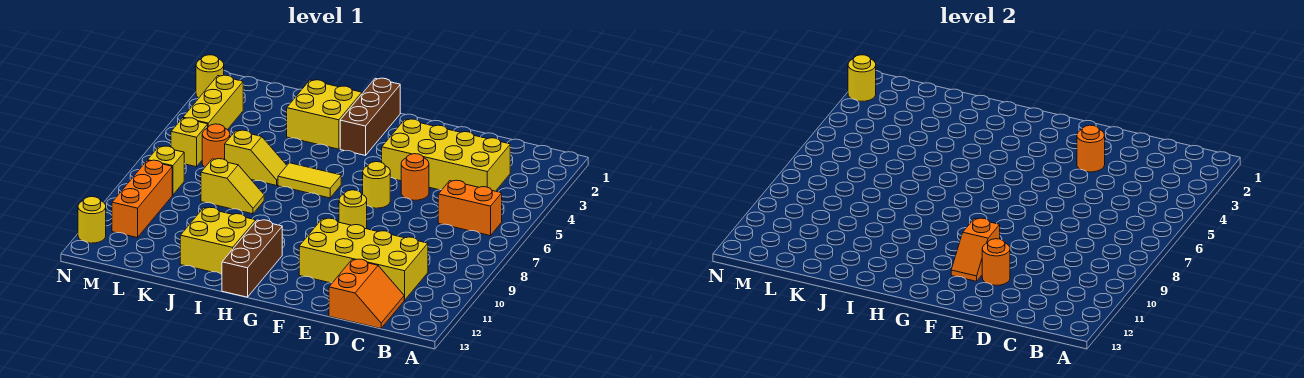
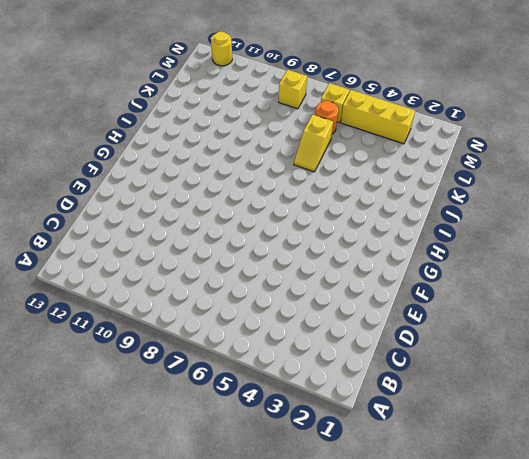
none -> orange 1x2 brick [438,180,502,236]
none -> yellow 2x4 brick [382,119,510,191]
none -> yellow 2x4 brick [299,218,428,300]

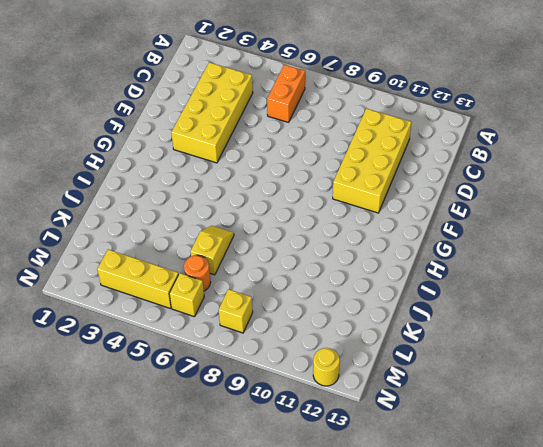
none -> orange 2x2 slope [329,259,404,328]
none -> orange 1x1 round brick [401,154,429,200]
none -> yellow 1x1 round brick [363,162,390,208]

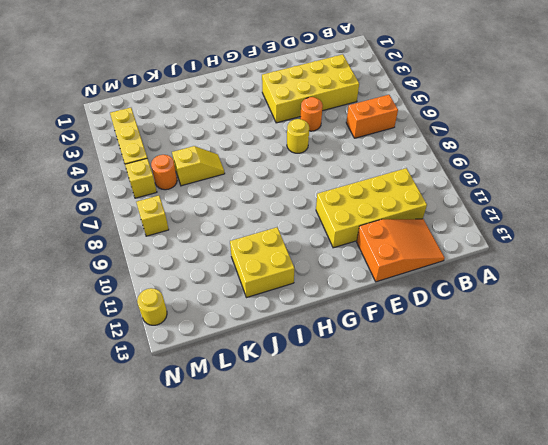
orange 2x3 slope [357,219,445,282] -> orange 2x2 slope [329,259,404,328]
none -> yellow 1x1 round brick [339,190,367,229]
none -> brown 1x3 brick [340,78,400,155]
none -> yellow 1x2 tile [278,163,341,198]

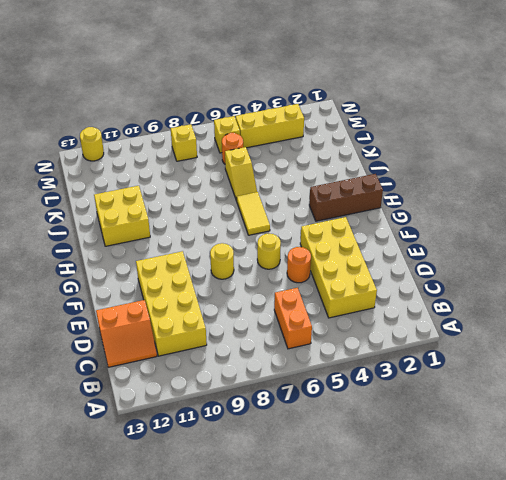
none -> brown 1x3 brick [222,220,282,297]
none -> yellow 2x2 brick [287,80,362,149]
none -> yellow 1x2 slope [201,159,264,214]

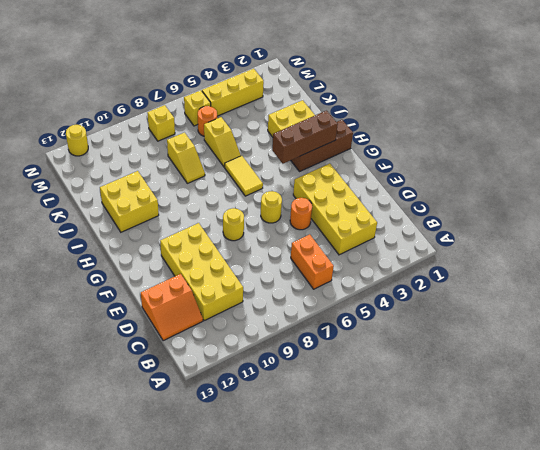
brown 1x3 brick [272,111,338,164] -> brown 1x3 brick moved to [222,220,282,297]
none -> orange 1x3 brick [112,160,172,238]
none -> yellow 1x1 round brick [196,55,224,98]
none -> orange 1x1 round brick [1077,125,1105,172]

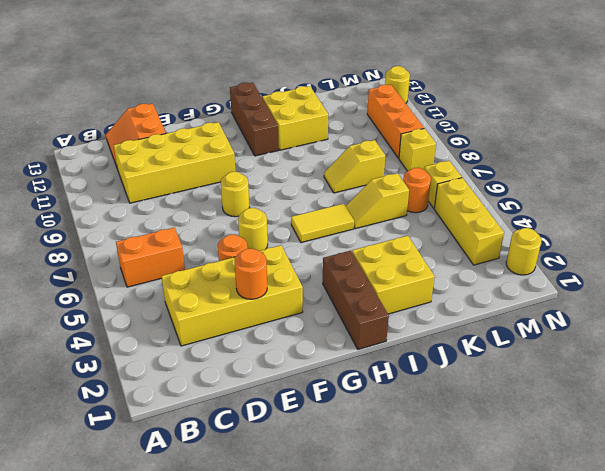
none -> orange 1x1 round brick [982,239,1010,285]
none -> orange 1x2 slope [951,218,1000,281]
none -> yellow 1x1 round brick [848,55,876,101]

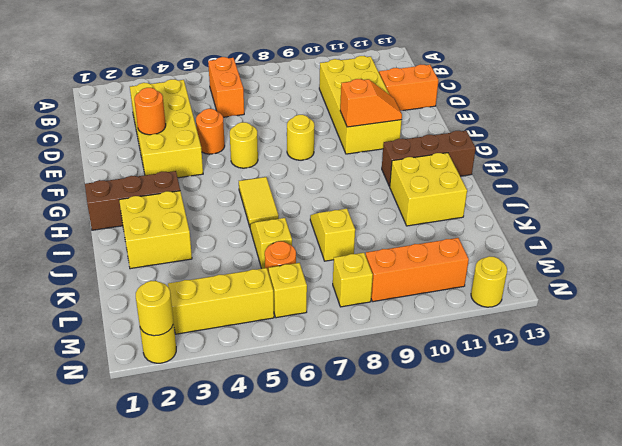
none -> orange 1x1 round brick [982,239,1010,285]

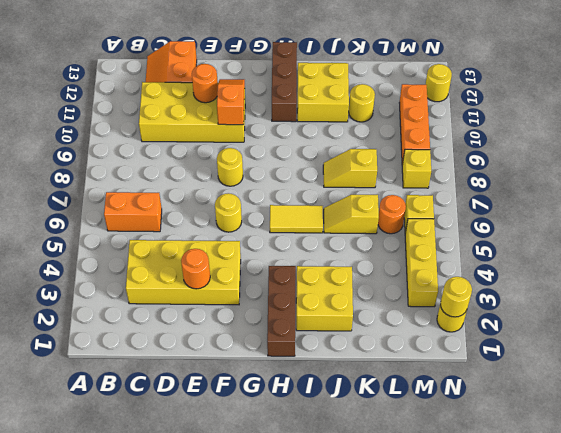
yellow 1x1 round brick [349,84,375,122] -> none
none -> orange 1x1 round brick [401,154,429,200]

